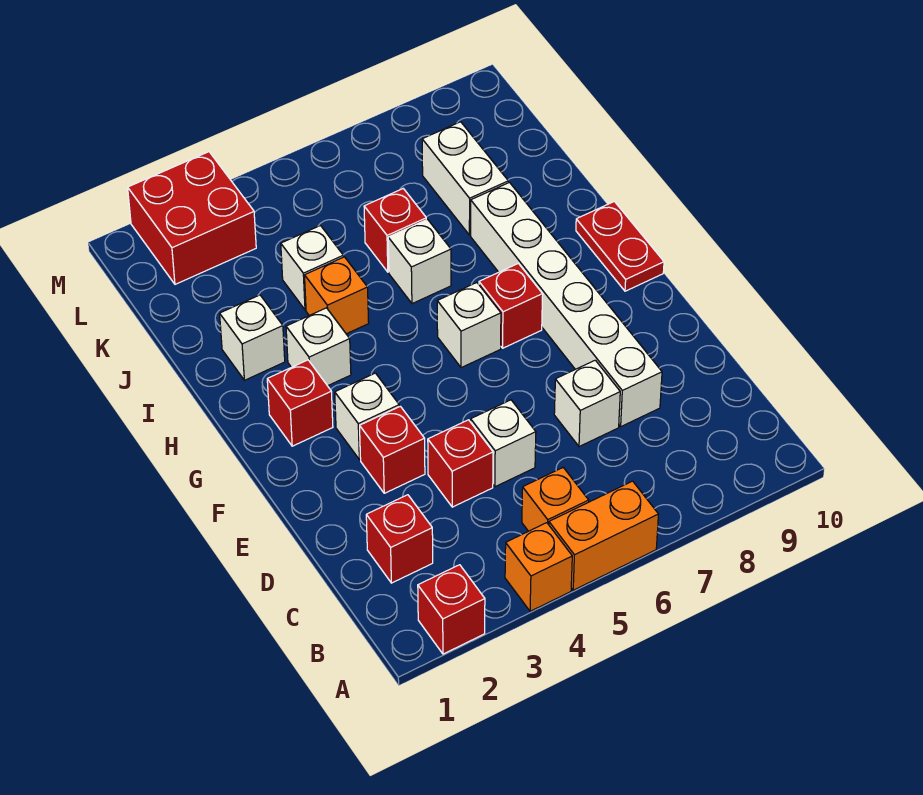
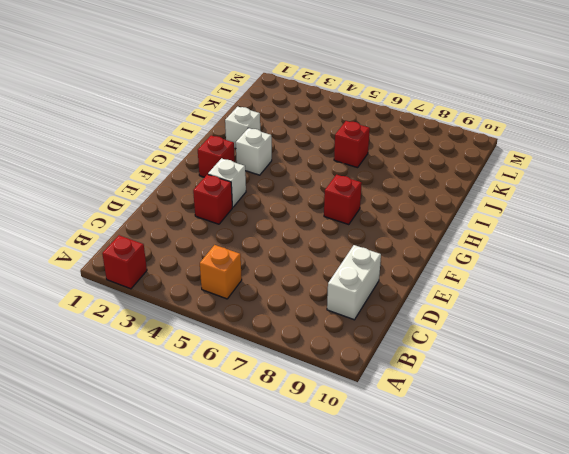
white 1x2 brick [327,245,381,320] -> white 1x2 brick moved to [422,122,508,235]
none -> orange 1x1 brick [505,523,572,611]
none -> orange 1x2 brick [549,481,659,590]
none -> red 1x1 brick [366,495,433,583]

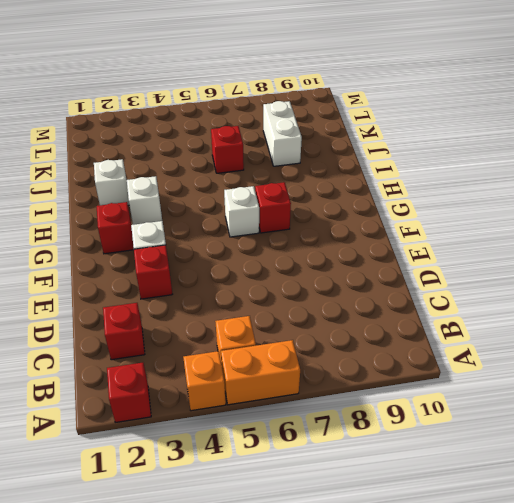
none -> red 1x1 brick [428,420,493,507]
none -> white 1x1 brick [471,400,536,487]
none -> white 1x1 brick [554,360,620,447]

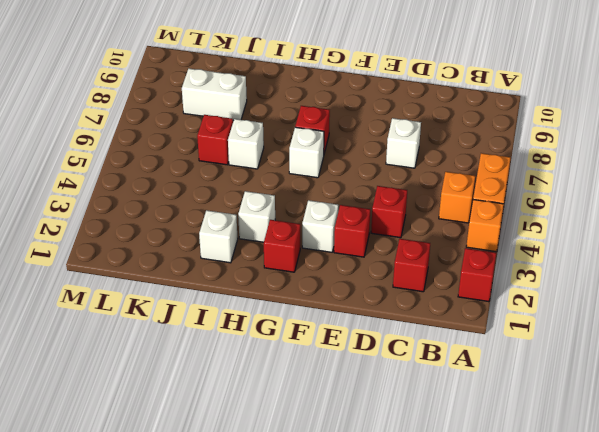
none -> white 1x1 brick [471,400,536,487]
none -> white 1x6 brick [471,183,662,426]
none -> red 1x2 plate [576,201,664,291]

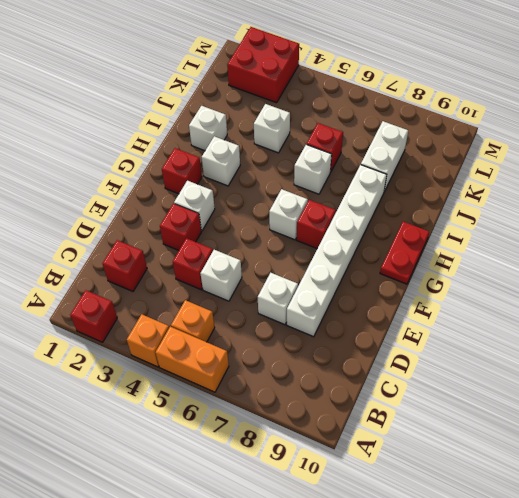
none -> orange 1x1 brick [305,257,369,334]

